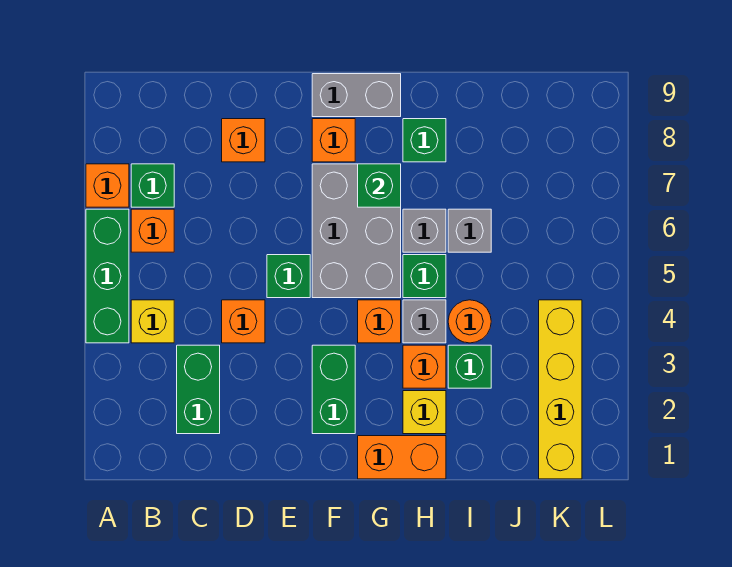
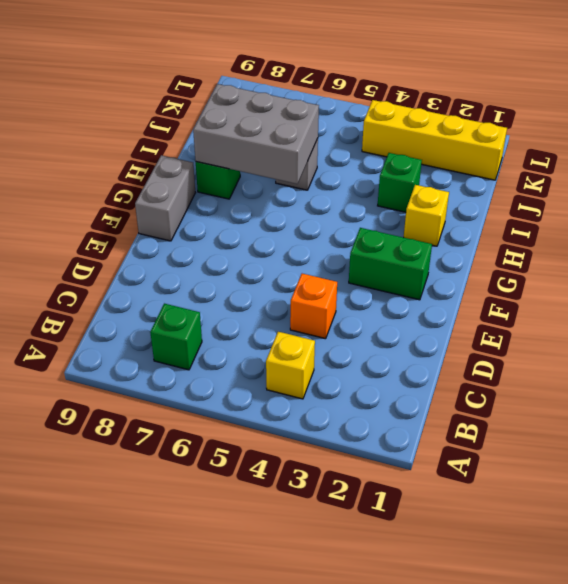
grey 2x3 brick [193,84,319,184] -> grey 2x3 brick moved to [312,164,401,298]
none -> green 1x3 brick [86,209,129,343]
none -> orange 1x1 brick [86,164,129,207]
none -> orange 1x1 brick [131,209,174,252]

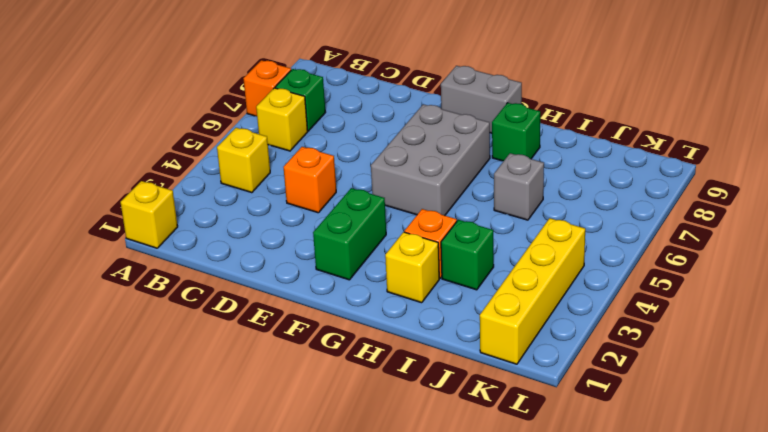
yellow 1x1 brick [121,181,178,248] -> none
yellow 1x1 brick [256,88,308,151] -> orange 1x1 brick [131,209,174,252]
none -> green 1x3 brick [86,209,129,343]
none -> green 1x2 brick [177,345,220,434]
none -> orange 1x1 brick [222,119,265,162]

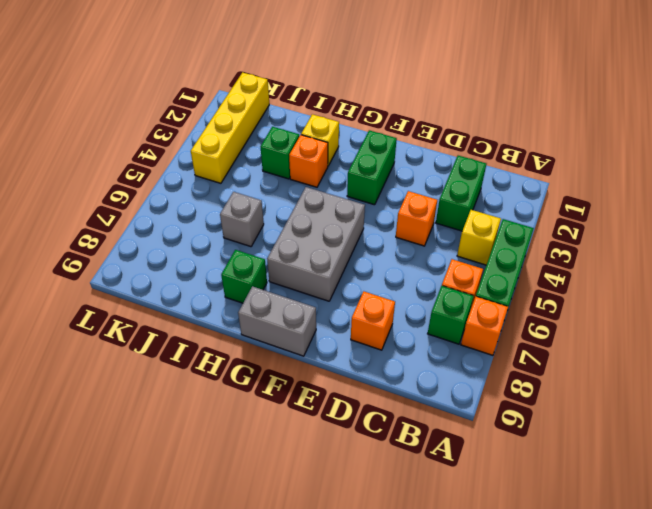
none -> green 1x1 brick [267,255,310,298]
none -> orange 1x1 brick [312,119,355,162]
none -> orange 1x2 brick [358,436,446,479]

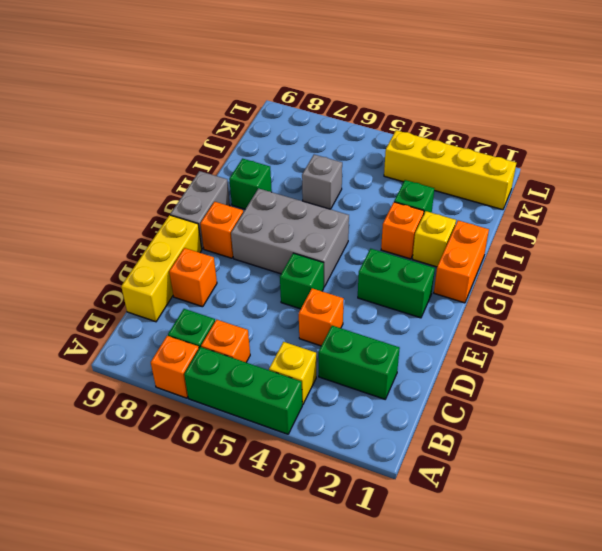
yellow 1x3 brick [121,215,202,322] -> none
none -> orange 1x1 brick [358,300,401,343]
none -> grey 1x1 brick [403,300,446,343]
none -> green 1x1 brick [403,255,446,298]

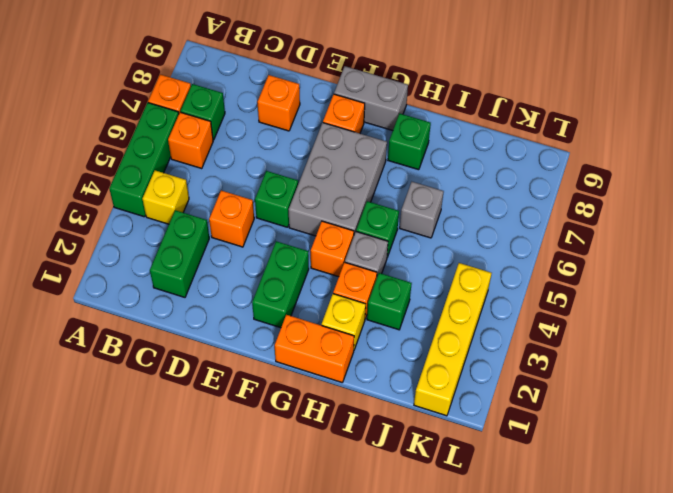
none -> grey 1x1 brick [403,209,446,252]
none -> orange 1x1 round brick [448,300,491,343]
none -> green 1x1 brick [358,164,401,207]

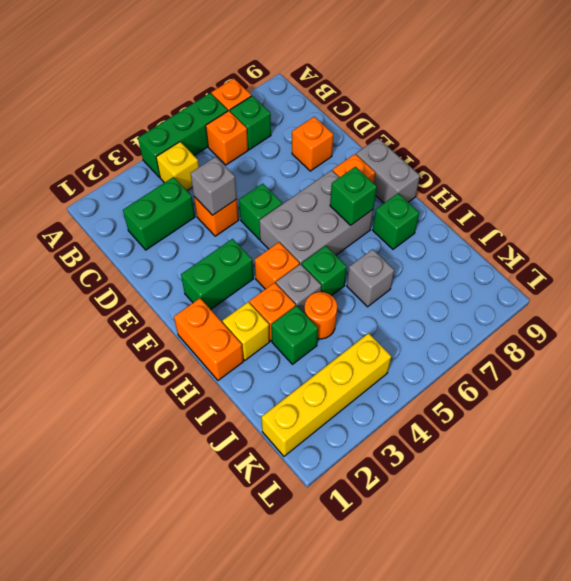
grey 1x1 brick [190,157,237,215] -> grey 1x1 brick moved to [403,209,446,252]

